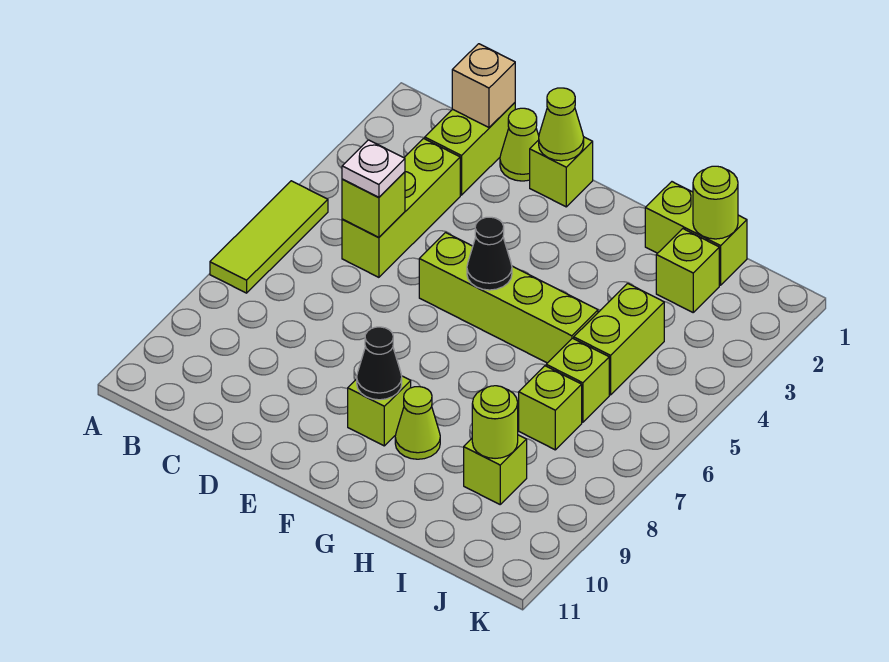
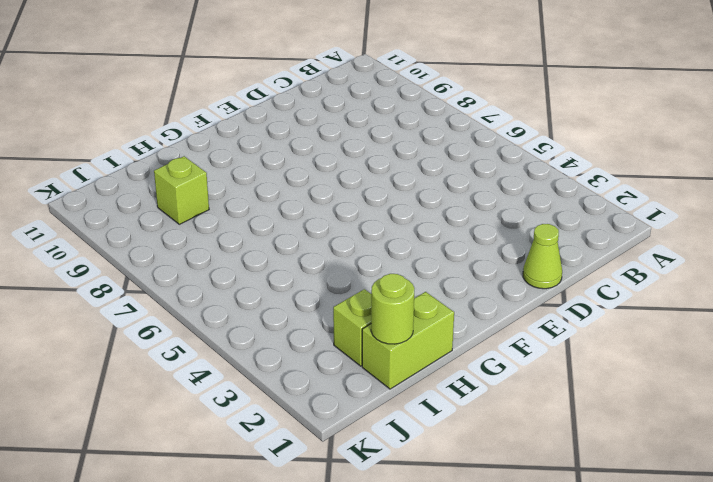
none -> lime 1x3 tile [210,181,328,293]
none -> lime 1x2 brick [425,103,515,195]
none -> lime 1x3 brick [342,138,460,277]

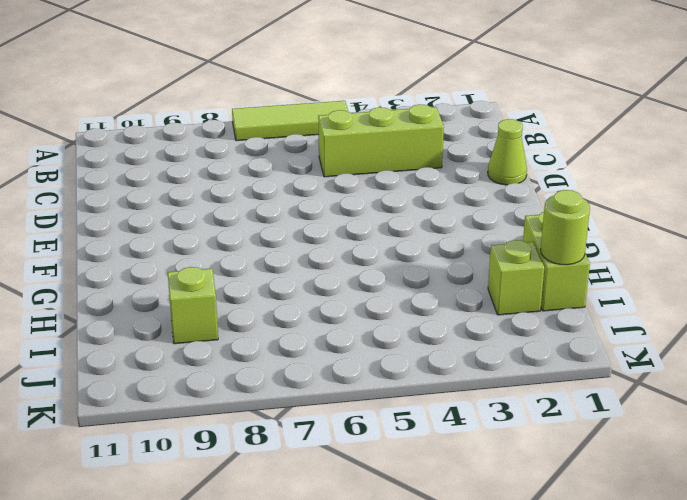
none -> lime 1x2 brick [425,103,515,195]
none -> lime 1x1 brick [530,137,593,207]
none -> lime 1x4 brick [419,232,598,363]

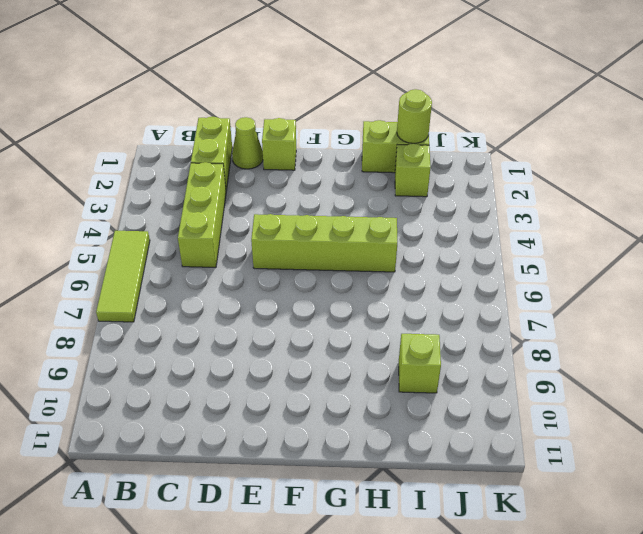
none -> lime 1x1 brick [348,376,411,446]
none -> lime 1x1 cone [395,387,440,459]
none -> lime 1x2 brick [574,283,664,395]

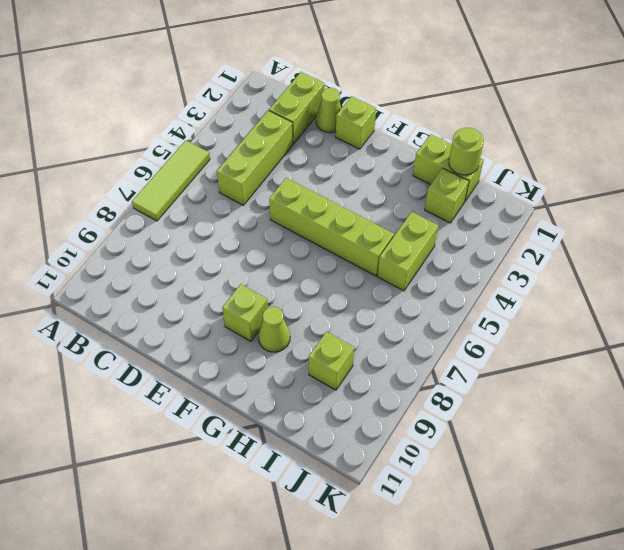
none -> lime 1x1 brick [546,338,609,422]
none -> lime 1x1 brick [519,366,582,450]
none -> tan 1x1 brick [452,44,515,127]

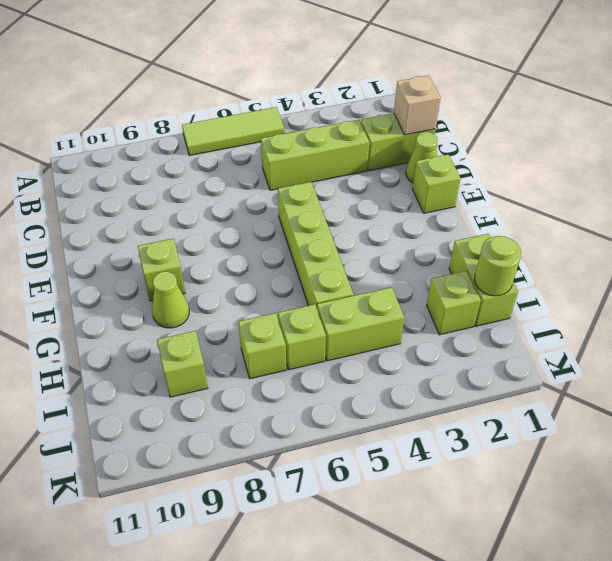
none -> lime 1x1 brick [342,172,405,238]
none -> lime 1x1 cone [539,88,584,161]
none -> black 1x1 cone [467,217,512,290]

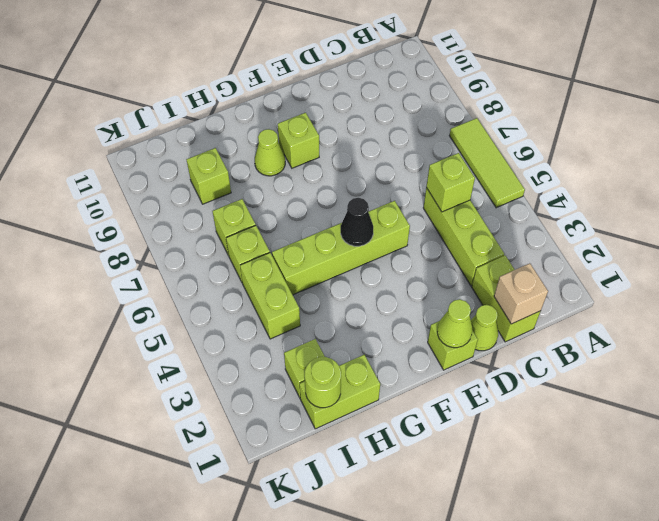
none -> black 1x1 cone [357,327,402,400]
none -> lime 1x1 round brick [472,386,518,458]
none -> white 1x1 plate [342,140,405,197]

